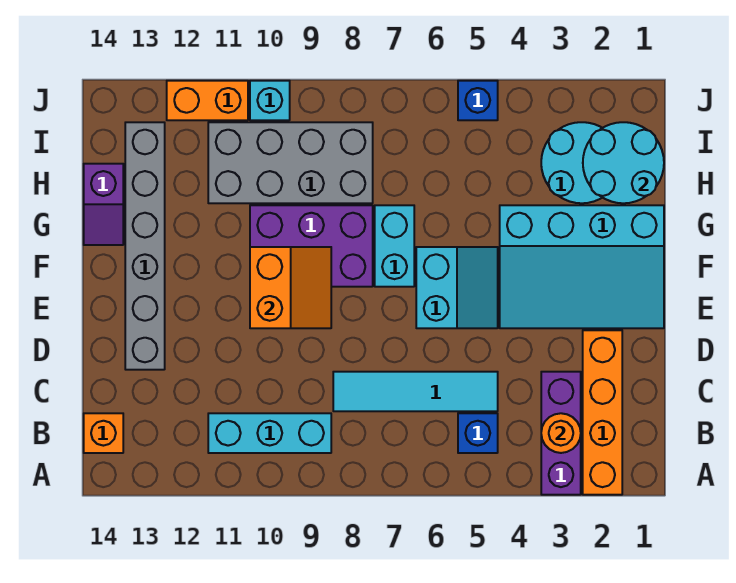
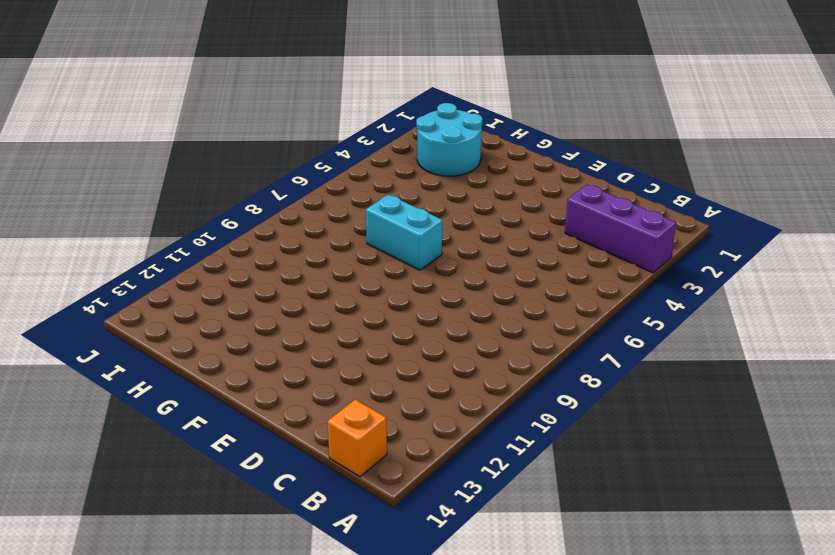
none -> orange 1x4 brick [583,330,622,495]
none -> blue 1x1 brick [458,413,498,453]
none -> cyan 1x3 brick [208,413,331,453]

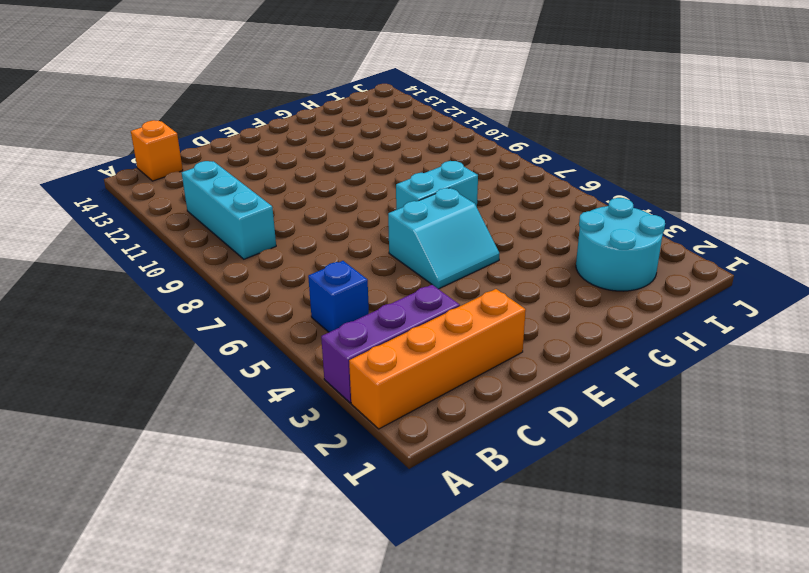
none -> cyan 1x4 tile [333,372,498,411]
none -> grey 1x6 brick [125,122,165,370]
none -> cyan 3x4 slope [500,205,664,328]

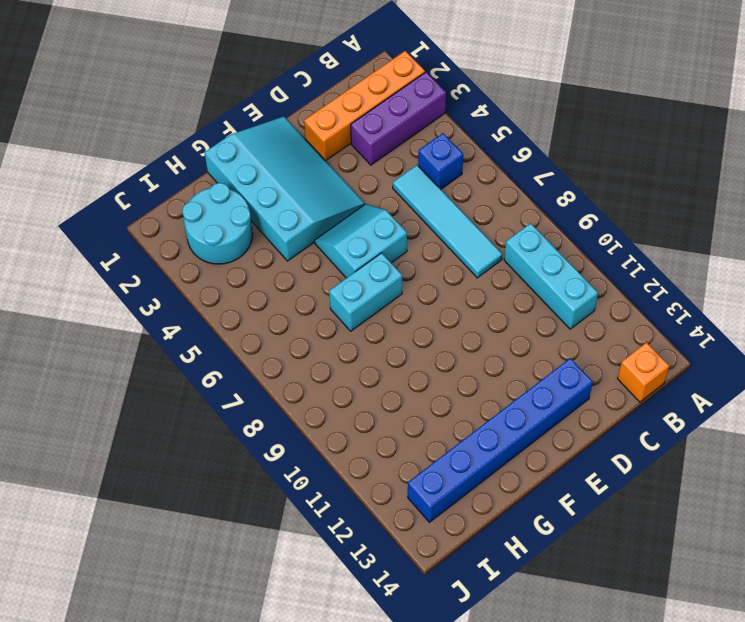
blue 1x6 brick [408,358,593,522] -> grey 1x6 brick [125,122,165,370]
none -> purple 2x3 brick [250,205,373,287]
none -> purple 1x2 slope [84,164,123,245]
none -> grey 2x4 brick [208,122,373,203]

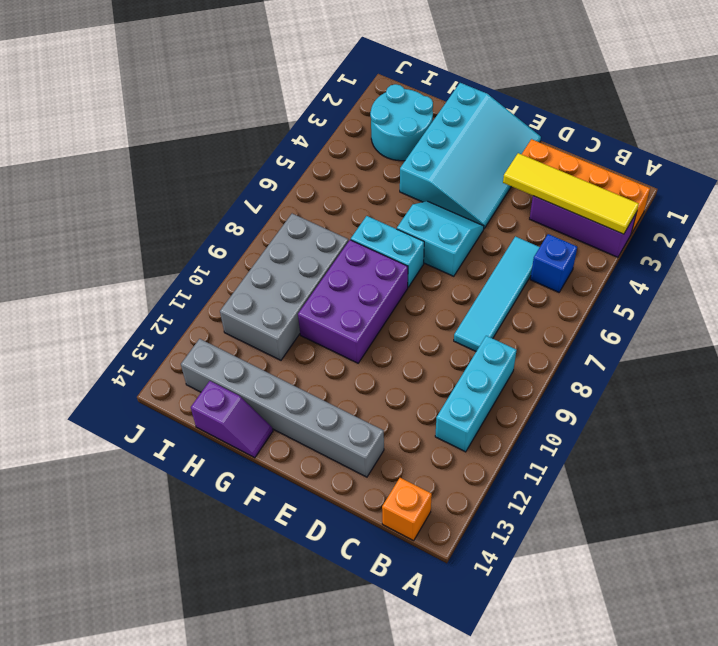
yellow 1x4 tile [503,153,639,234] -> orange 1x1 round brick [541,413,581,453]
none -> blue 1x1 brick [458,81,498,120]
none -> cyan 1x1 brick [250,81,290,120]
none -> orange 1x2 brick [167,81,248,120]

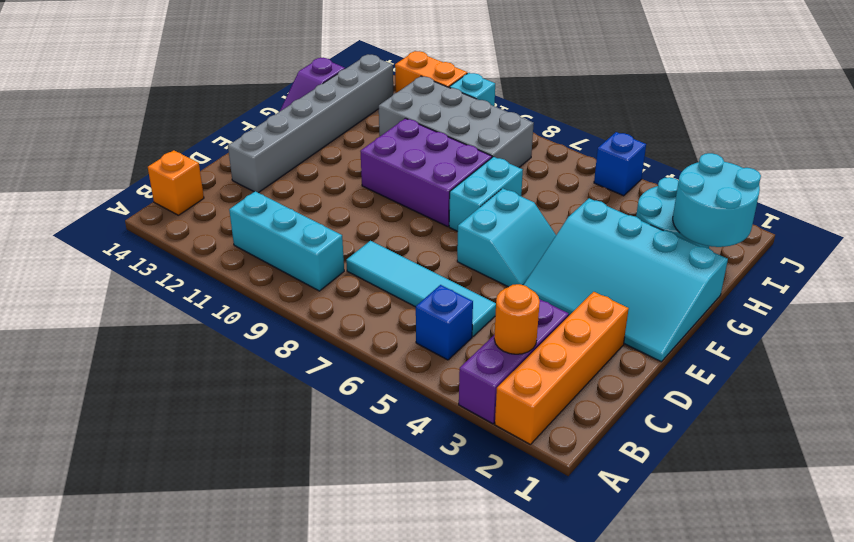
none -> orange 2x2 slope [250,247,331,328]

